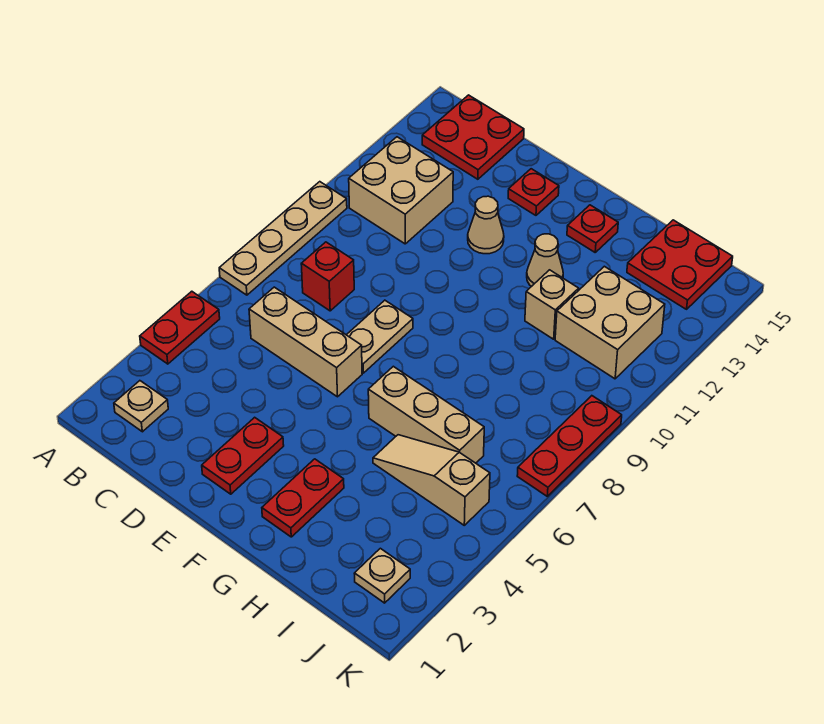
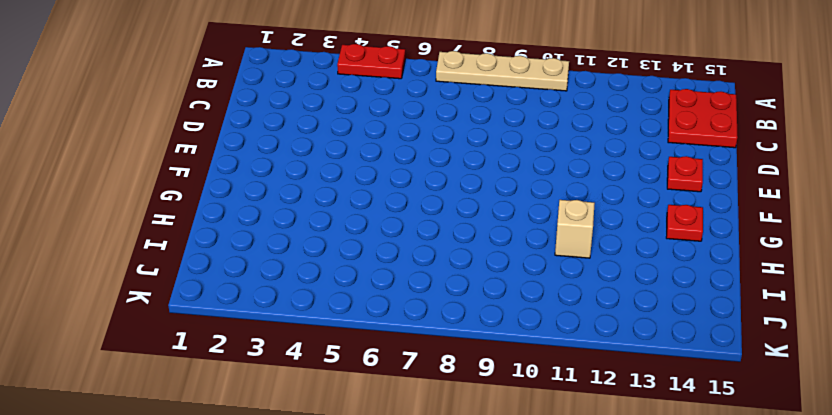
none -> tan 1x1 plate [114,381,168,432]
none -> tan 2x2 brick [349,137,453,244]
none -> tan 1x3 brick [249,287,362,397]

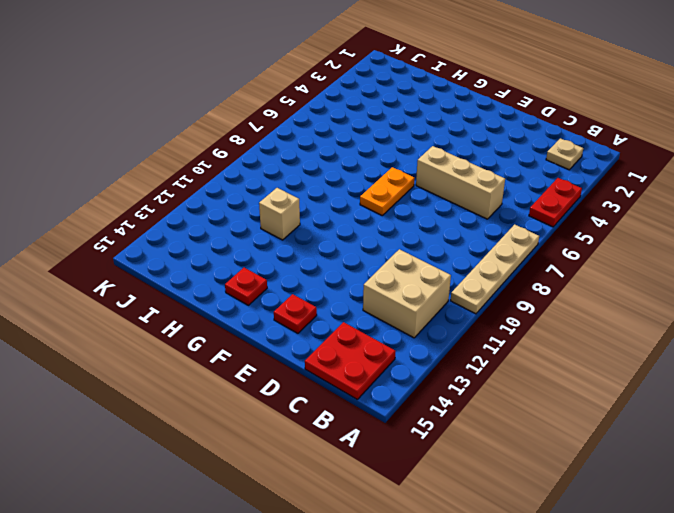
orange 1x2 plate [360,167,414,215] -> none
none -> red 1x1 brick [301,242,354,311]
none -> red 1x2 plate [202,417,284,494]
none -> tan 1x2 plate [347,300,413,373]

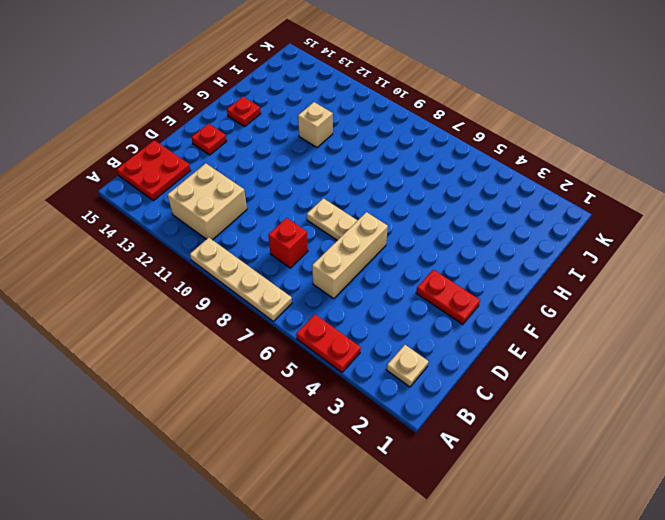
none -> tan 1x1 cone [468,196,504,254]
none -> red 1x2 plate [262,459,344,537]
none -> tan 1x3 brick [368,366,484,463]

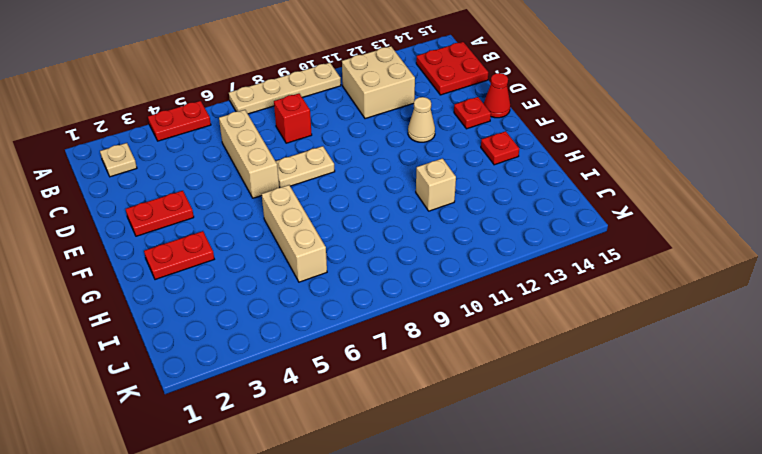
red 1x1 cone [484,73,510,118] -> none
none -> tan 1x1 cone [527,234,563,287]
none -> tan 1x3 slope [373,435,490,525]
none -> tan 2x2 brick [555,266,665,379]

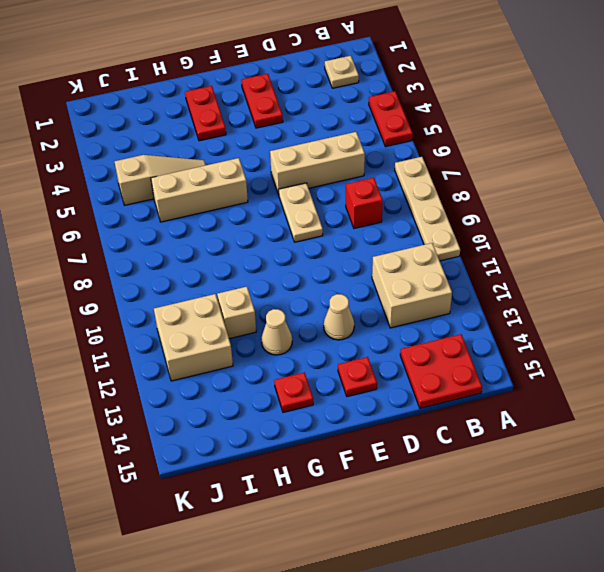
none -> red 2x2 plate [627,220,733,309]
none -> tan 1x1 plate [354,548,410,603]
none -> red 1x3 plate [517,396,622,496]

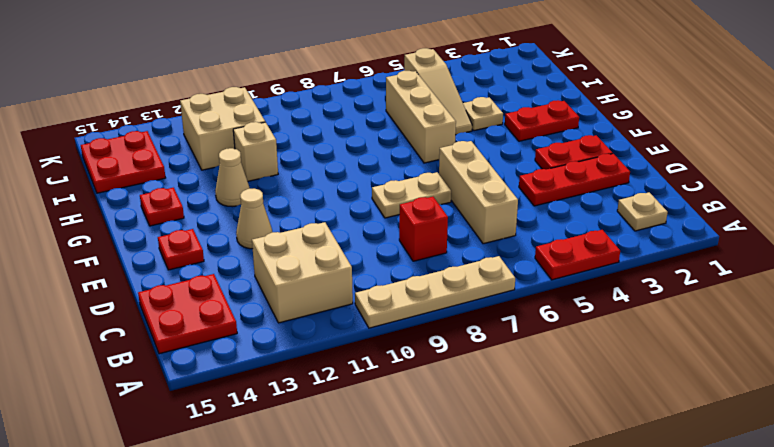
red 1x3 plate [519,154,630,206] -> red 1x3 plate moved to [517,396,622,496]
tan 1x1 plate [463,97,503,131] -> tan 1x1 plate moved to [354,548,410,603]

